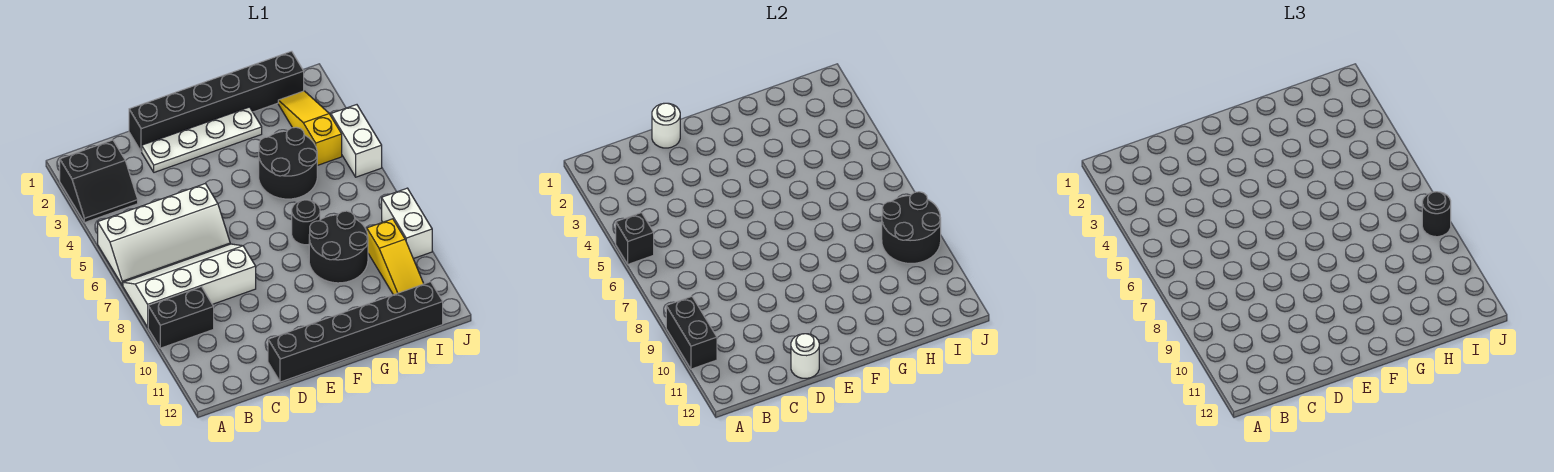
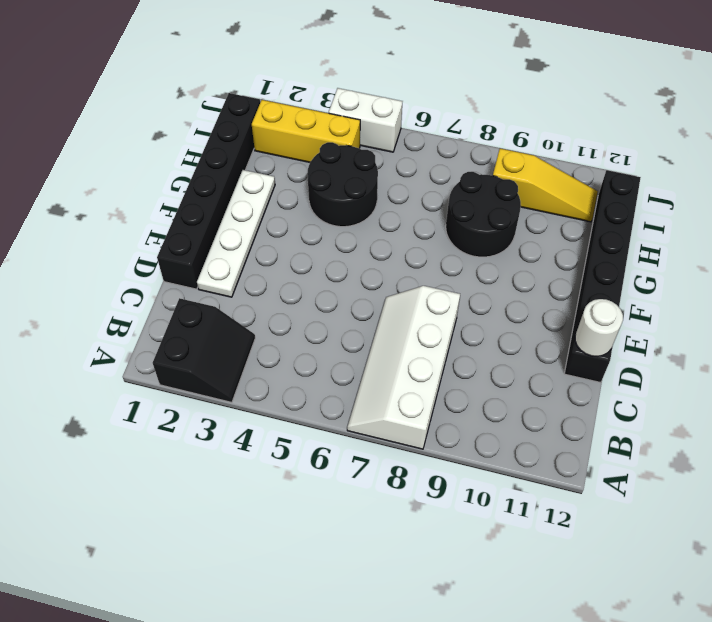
yellow 1x3 brick [252,100,360,162] -> yellow 1x3 slope [278,91,342,166]
none -> white 2x4 slope [98,183,230,285]
none -> black 1x2 brick [148,287,214,348]
none -> black 1x1 round brick [292,200,320,245]

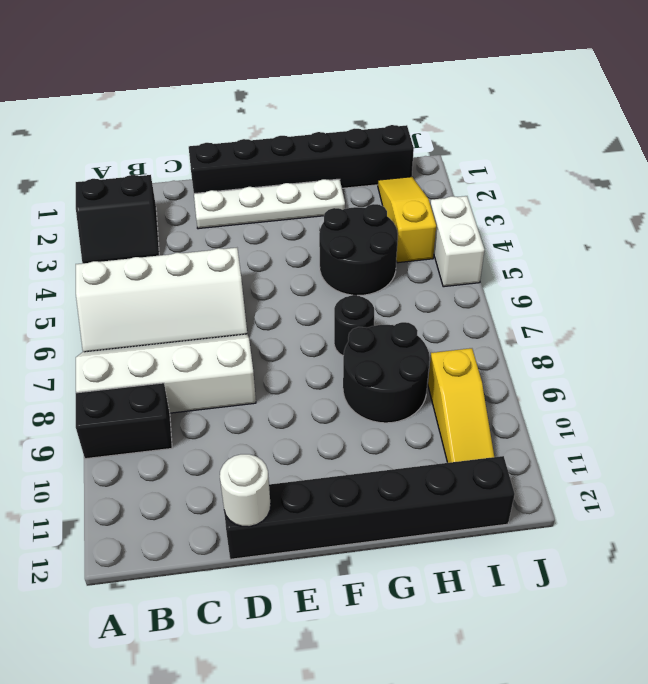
none -> white 1x2 brick [382,188,432,259]
none -> black 1x1 brick [616,213,654,264]
none -> black 1x2 brick [666,297,717,369]

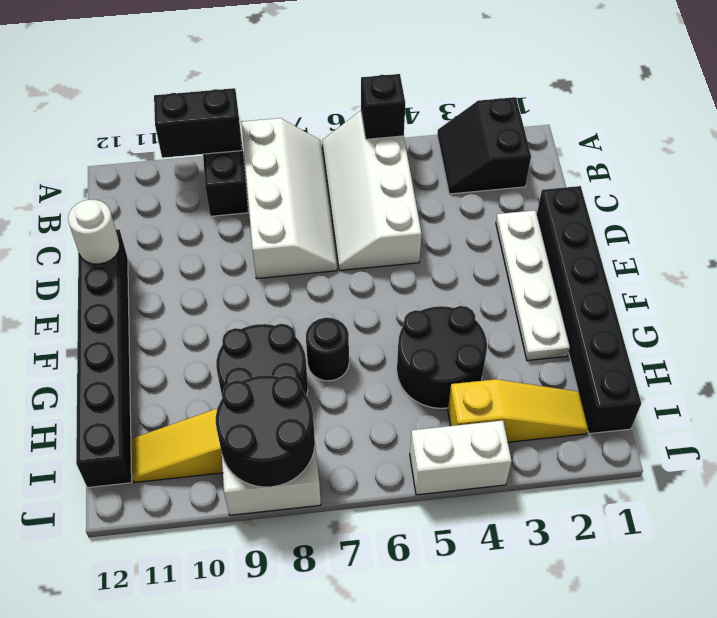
none -> white 1x1 round brick [652,103,680,148]
none -> black 1x1 round brick [1422,192,1451,237]

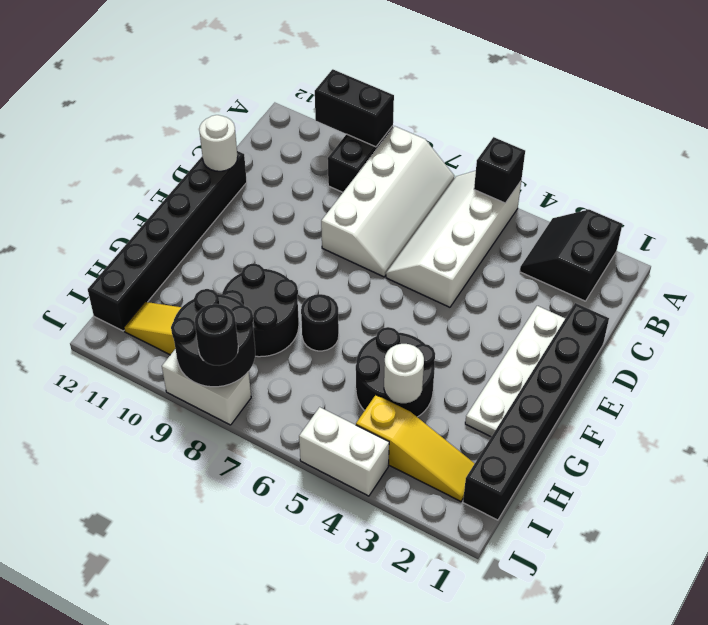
white 1x1 round brick [384,344,424,403] -> white 1x1 round brick moved to [652,103,680,148]

